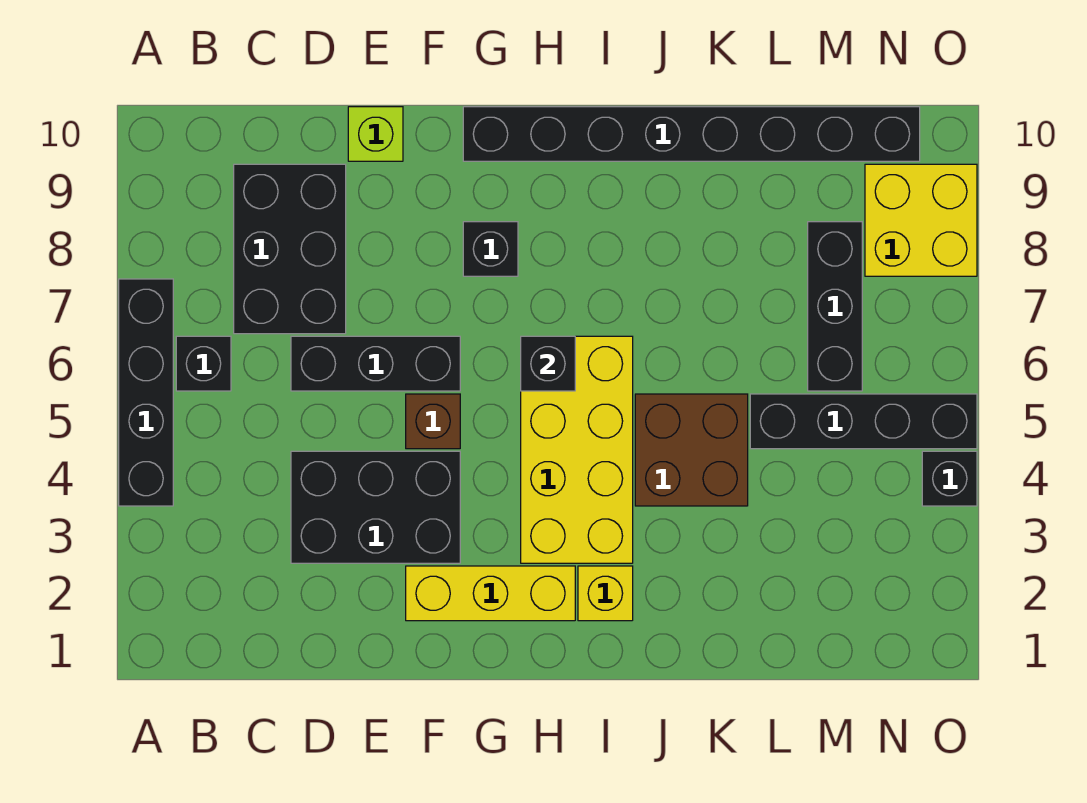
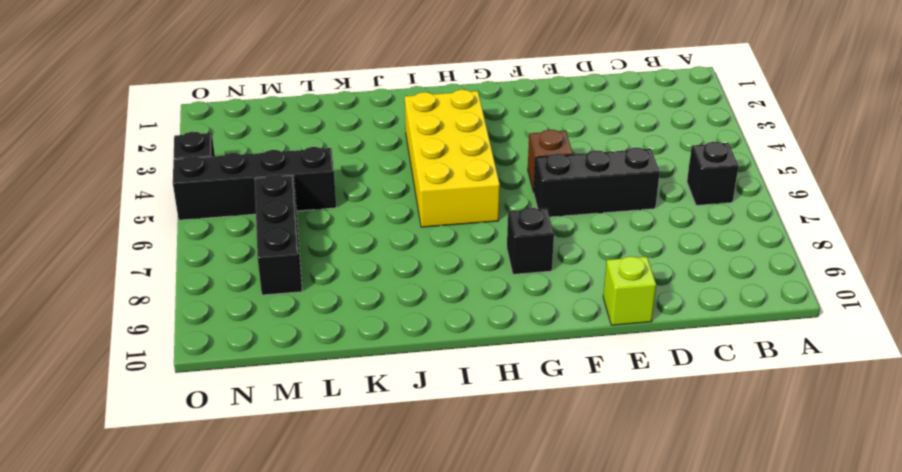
none -> black 1x4 brick [119,279,173,506]
none -> black 2x3 brick [234,164,346,334]
none -> black 2x3 brick [291,451,460,563]

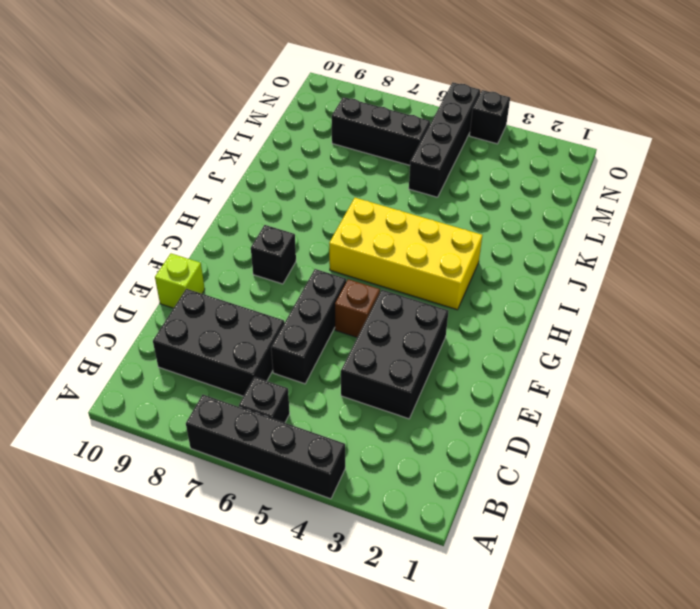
none -> yellow 1x3 brick [406,566,575,621]
none -> black 1x8 brick [463,107,920,161]
none -> yellow 1x1 brick [578,566,633,621]

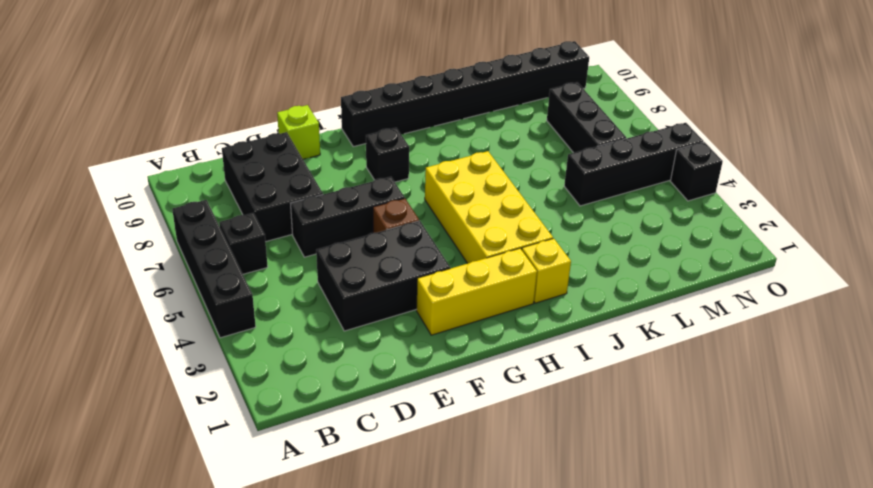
none -> brown 2x2 brick [635,394,748,506]
none -> yellow 2x2 brick [865,164,977,276]
none -> black 1x1 brick [521,336,575,391]

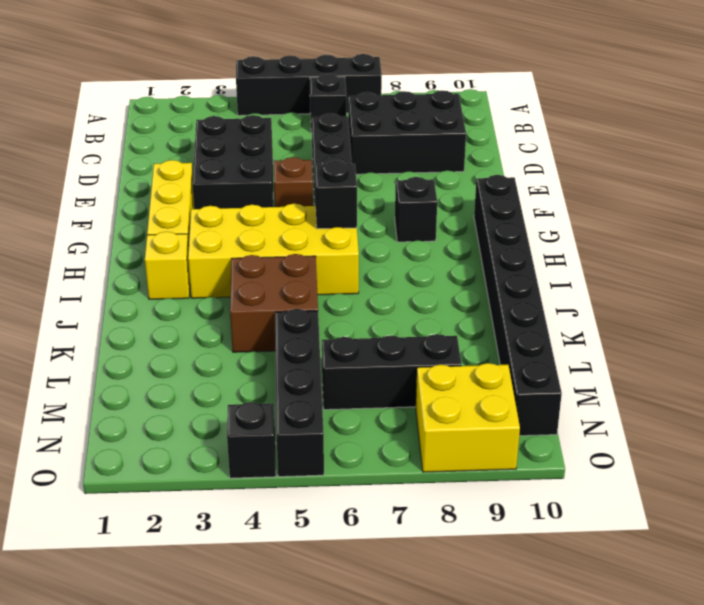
none -> lime 1x1 brick [348,107,403,161]

